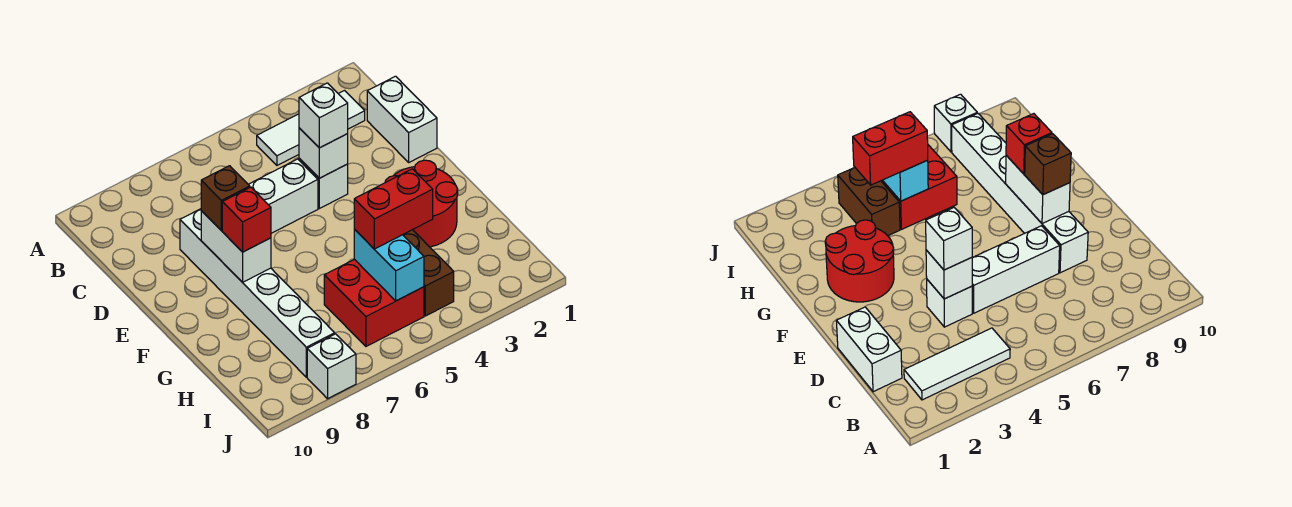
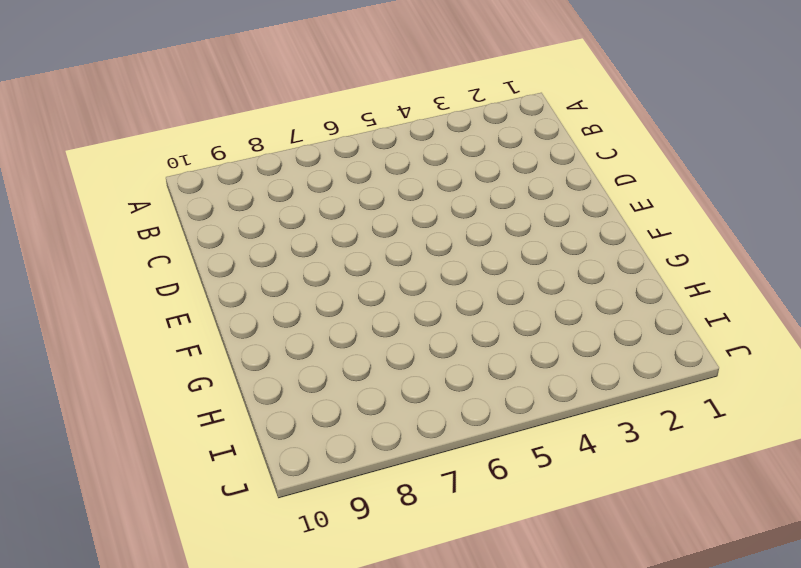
none -> white 1x3 tile [257,91,365,165]
none -> white 1x2 brick [367,76,437,162]
none -> white 1x1 brick [299,159,348,208]

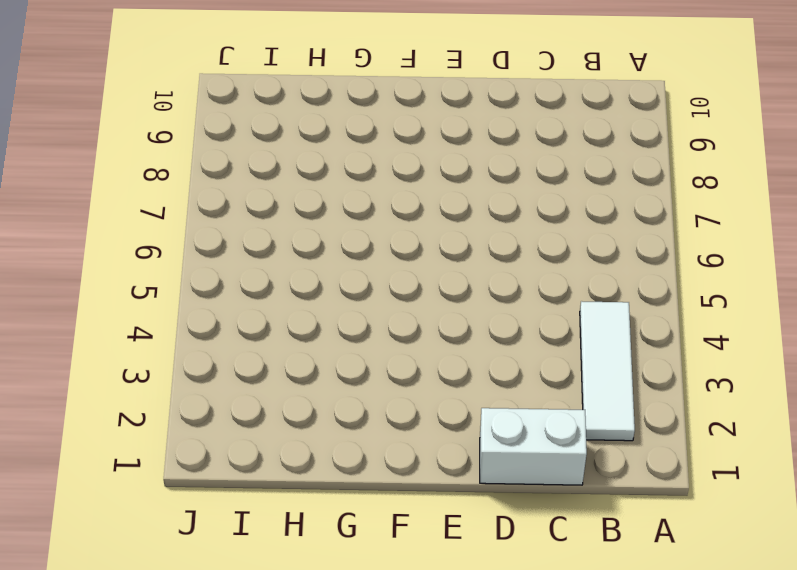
none -> white 1x1 brick [299,159,348,208]
none -> white 1x3 brick [248,159,318,233]
none -> white 1x6 brick [180,209,335,377]

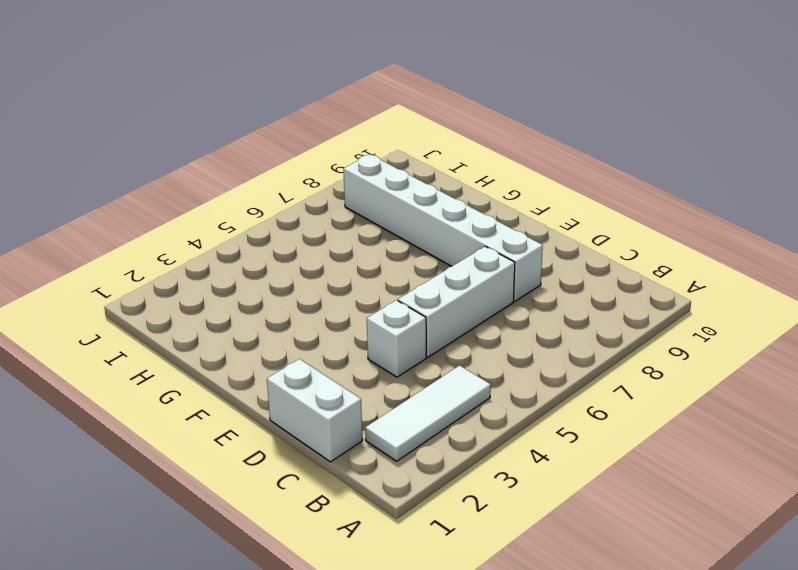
none -> red 2x2 round brick [385,160,458,247]
none -> brown 1x2 brick [403,230,454,316]
none -> red 2x2 brick [324,259,424,346]

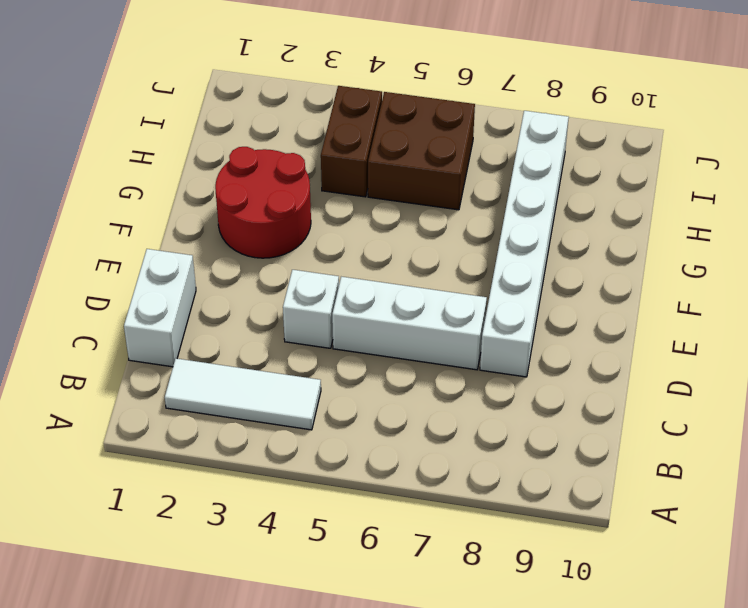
brown 2x2 brick [368,92,475,210] -> red 2x2 brick [324,259,424,346]
none -> white 1x1 brick [307,334,356,399]
none -> white 1x1 brick [299,128,348,178]
none -> white 1x2 brick [201,211,271,282]

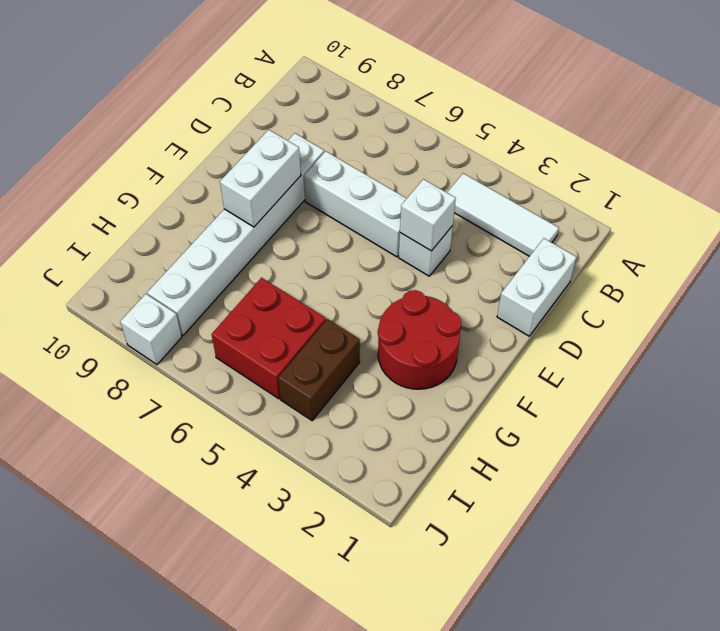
none -> cyan 1x2 brick [354,229,424,301]
none -> white 1x1 brick [299,83,348,148]
none -> brown 1x1 brick [201,166,250,230]

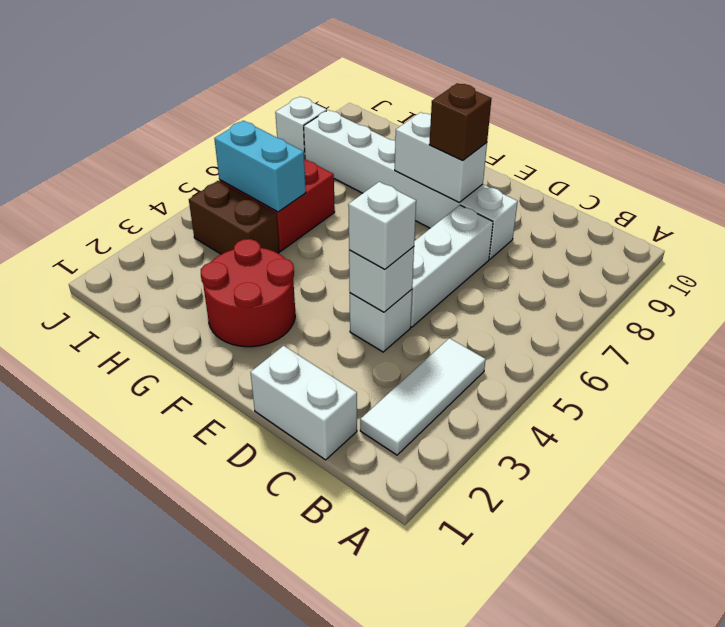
none -> red 1x1 brick [222,187,271,252]
none -> red 1x2 brick [354,169,433,249]

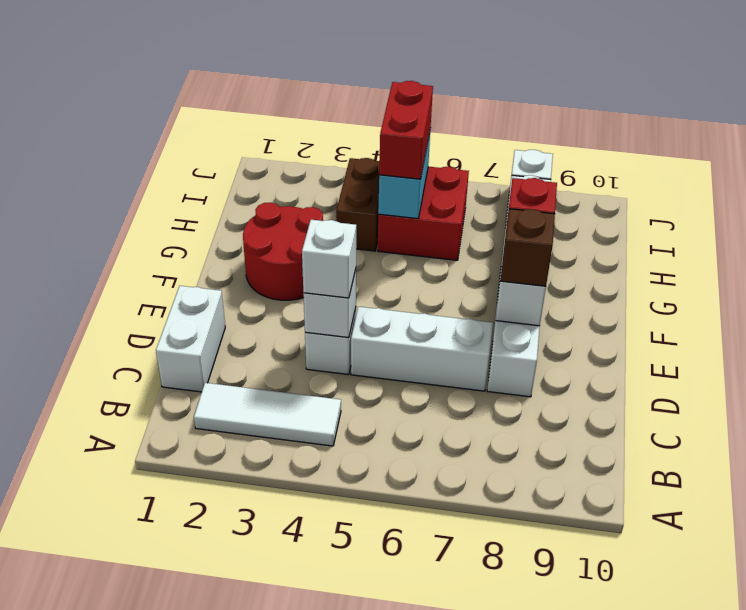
red 1x2 brick [379,81,433,179] -> red 1x2 brick turned to [354,169,433,249]

